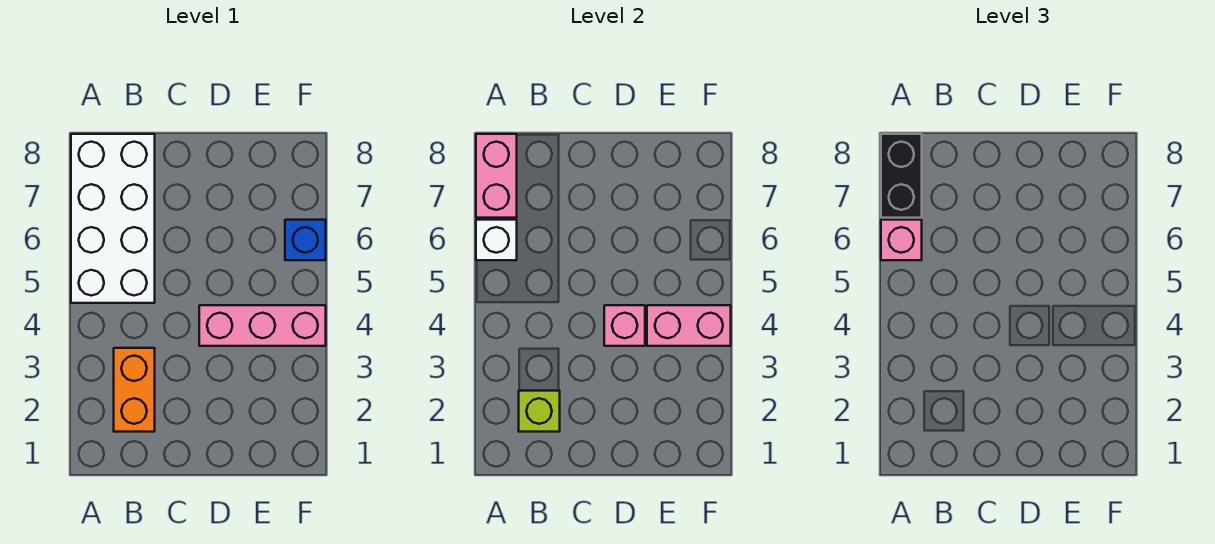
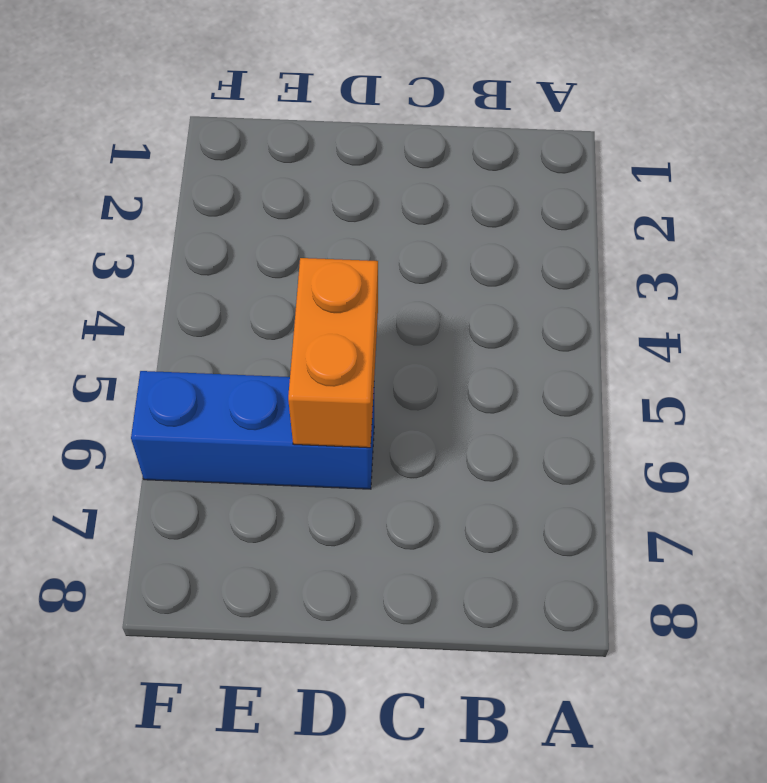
orange 1x2 brick [288,258,378,448] -> orange 1x2 brick moved to [114,348,155,432]
blue 1x3 brick [131,371,374,489] -> blue 1x1 brick [285,220,326,260]
none -> white 2x4 brick [71,134,155,303]
none -> pink 1x3 brick [199,305,326,346]

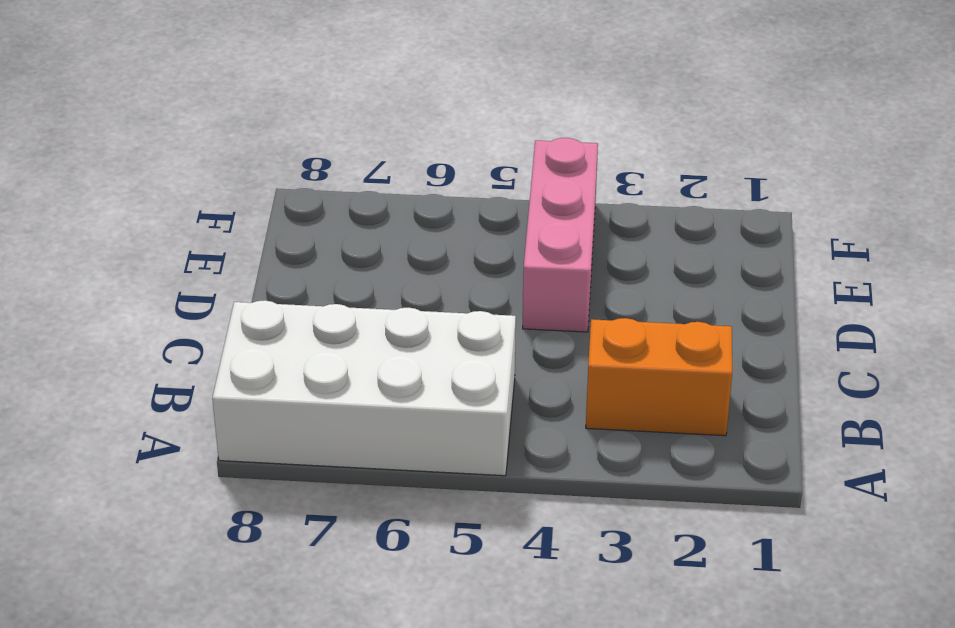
none -> blue 1x1 brick [285,220,326,260]
none -> white 1x1 brick [476,220,517,260]

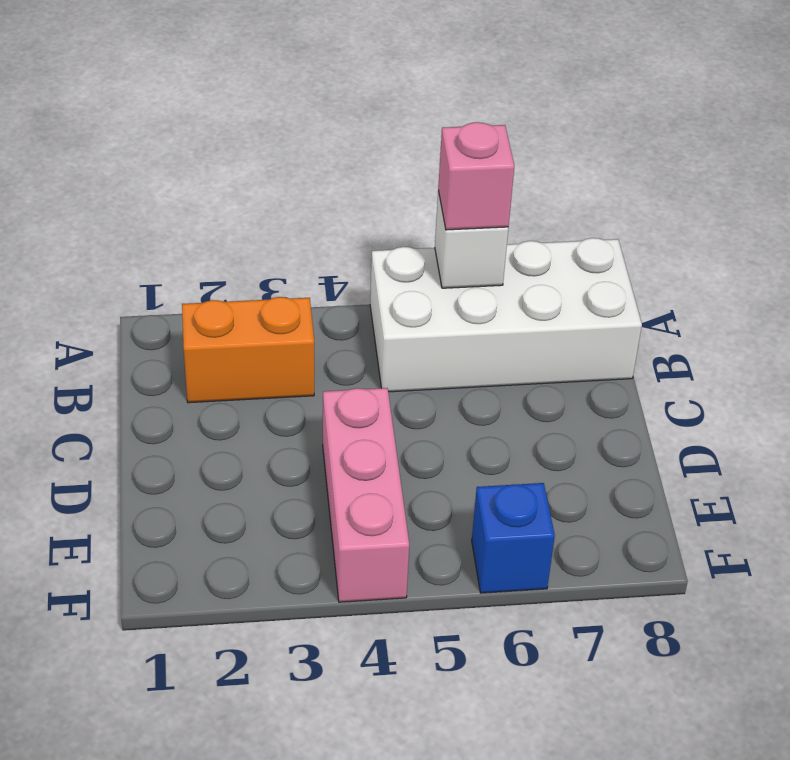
none -> pink 1x2 brick [476,134,517,218]
none -> lime 1x1 brick [519,391,560,432]

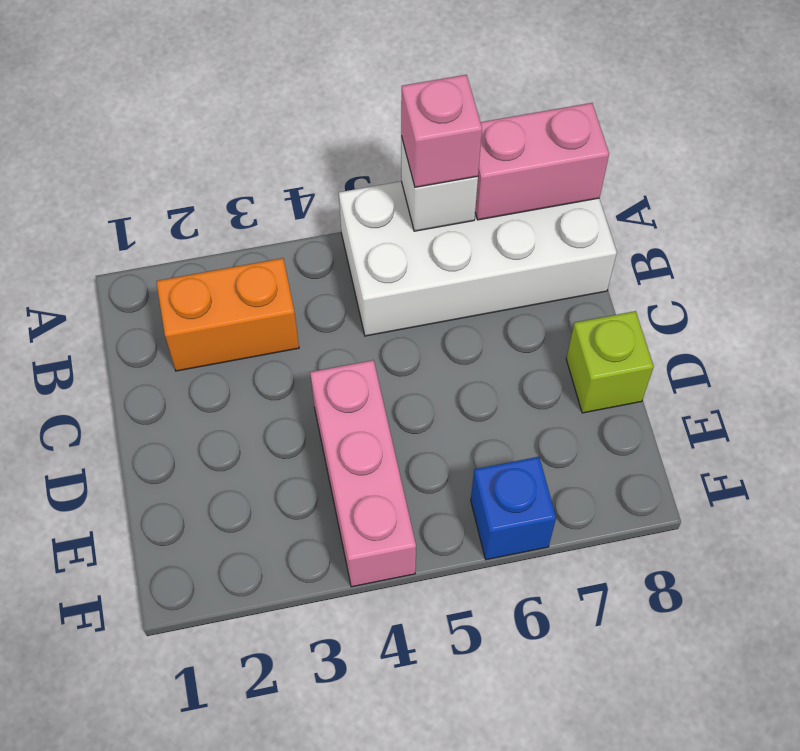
lime 1x1 brick [566,311,654,413] -> lime 1x1 brick moved to [519,391,560,432]
none -> pink 1x1 brick [604,305,645,346]
none -> pink 1x2 brick [647,305,731,346]

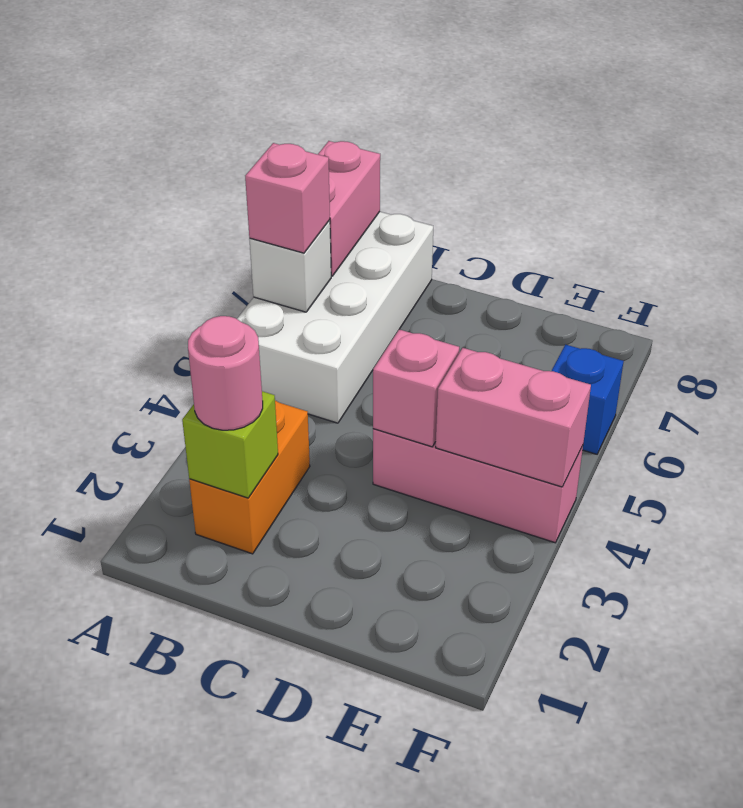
pink 1x1 round brick [188,316,263,430] -> none
none -> black 1x2 brick [881,134,922,218]

